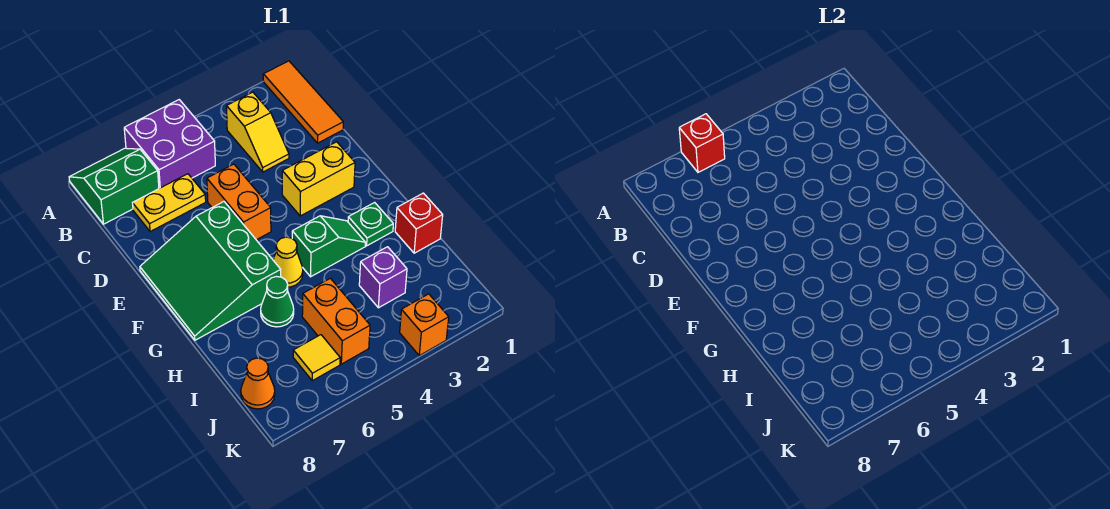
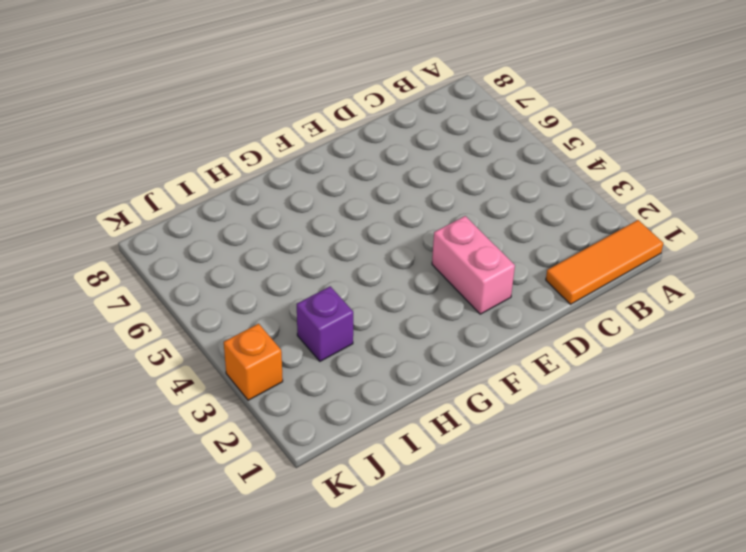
pink 1x2 brick [432,216,515,314] -> yellow 1x2 brick [282,142,355,216]
none -> purple 2x2 brick [124,100,215,188]
none -> green 2x2 slope [69,148,159,224]
none -> yellow 1x2 slope [227,92,289,172]

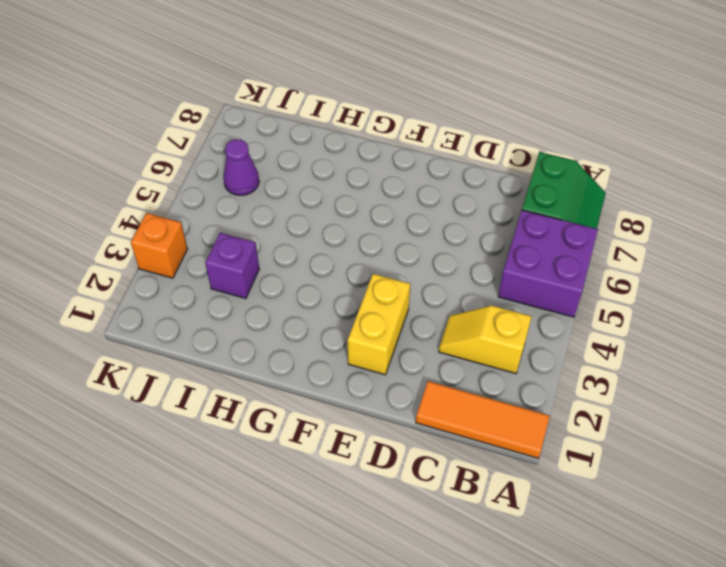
purple 1x1 cone [224,139,259,195] -> yellow 1x1 tile [293,335,340,381]
none -> yellow 1x2 plate [133,174,206,232]
none -> orange 1x2 brick [207,164,271,240]
none -> green 3x3 slope [140,202,281,340]

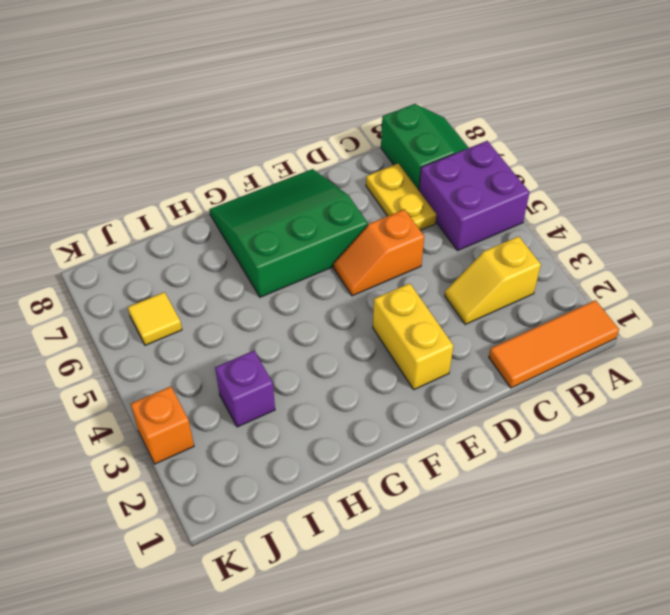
orange 1x2 slope [334,209,424,296] -> orange 1x2 brick [207,164,271,240]
none -> green 1x1 plate [348,202,393,246]
none -> green 1x2 slope [292,216,365,277]
none -> yellow 1x1 cone [273,237,303,287]

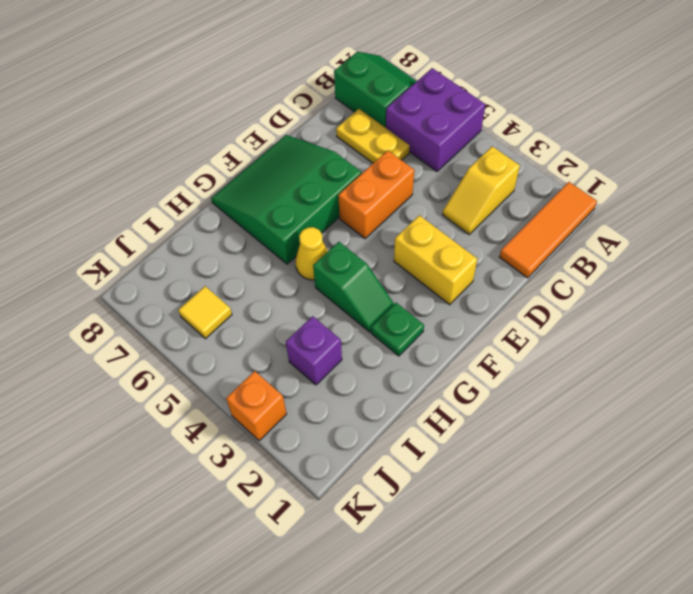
none -> red 1x1 brick [395,193,443,253]
none -> green 1x1 cone [261,277,294,327]
none -> orange 1x2 brick [302,278,370,364]

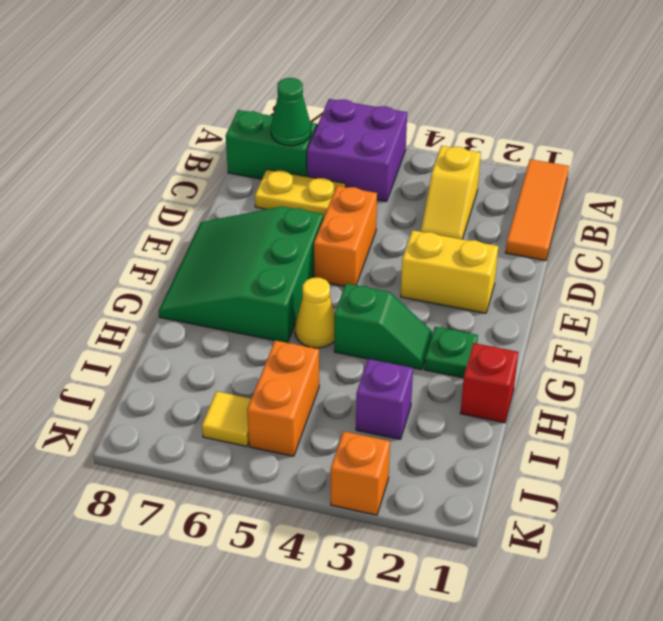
green 1x1 cone [271,78,311,146] -> green 1x1 cone moved to [261,277,294,327]
none -> orange 1x1 cone [241,358,275,409]
none -> red 1x1 brick [679,114,725,172]

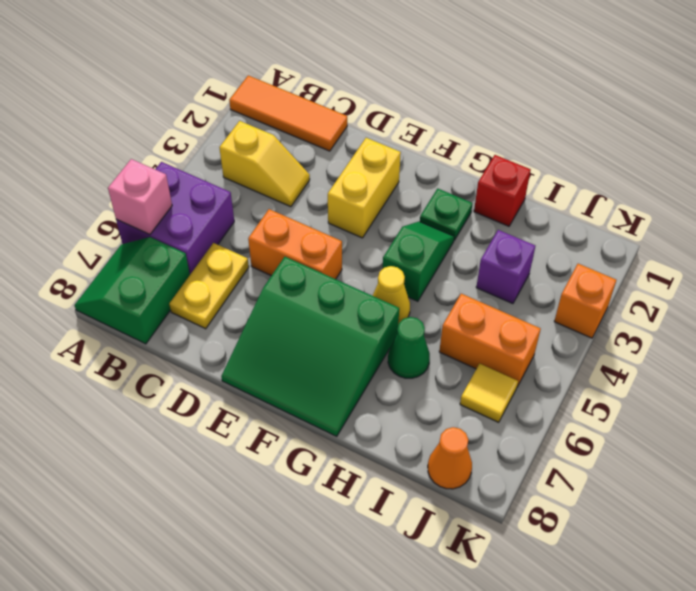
pink 1x1 brick [108,159,172,235] -> red 1x1 brick [679,114,725,172]

